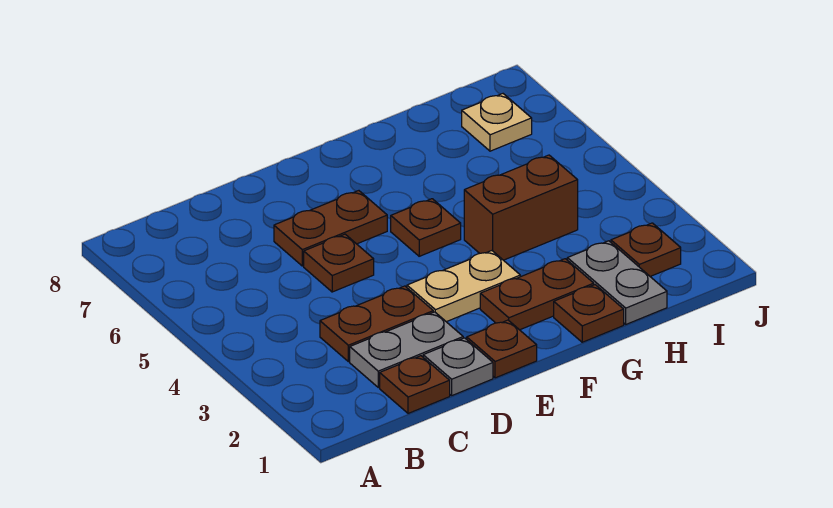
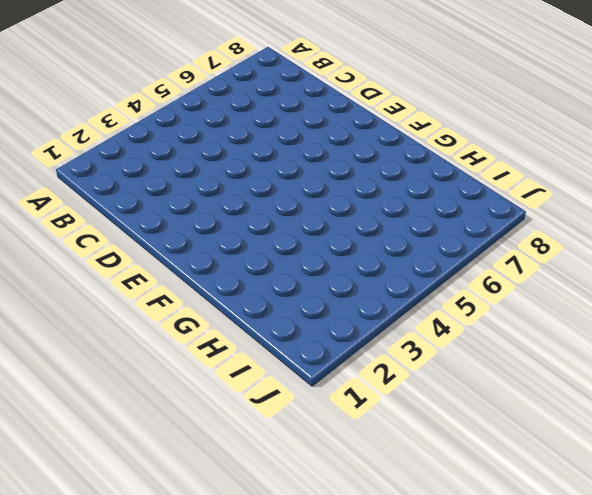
none -> brown 1x1 plate [380,356,450,413]
none -> grey 1x2 plate [350,312,463,387]
none -> brown 1x2 plate [320,286,433,362]

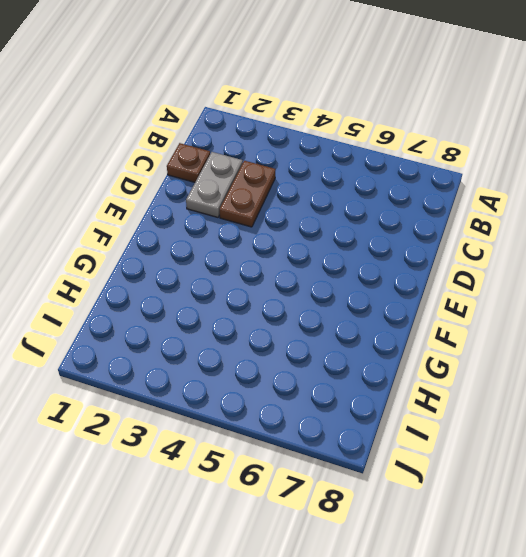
none -> grey 1x1 plate [423,338,493,395]
none -> brown 1x1 plate [304,234,374,292]
none -> brown 1x2 plate [274,191,387,266]

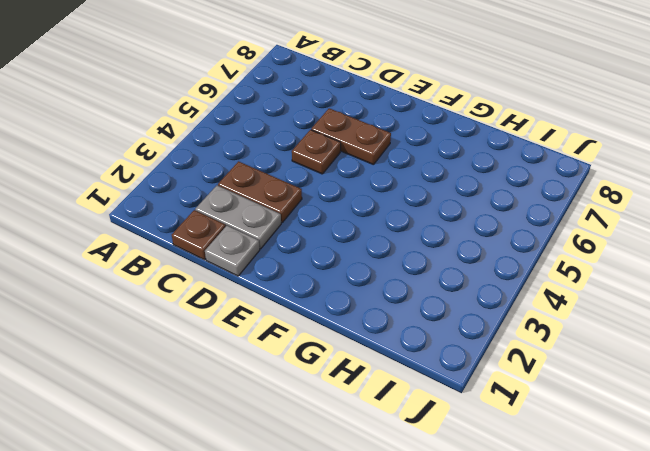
none -> brown 1x1 plate [467,320,537,378]
none -> tan 1x2 plate [407,251,520,322]
none -> brown 1x2 plate [480,259,594,330]

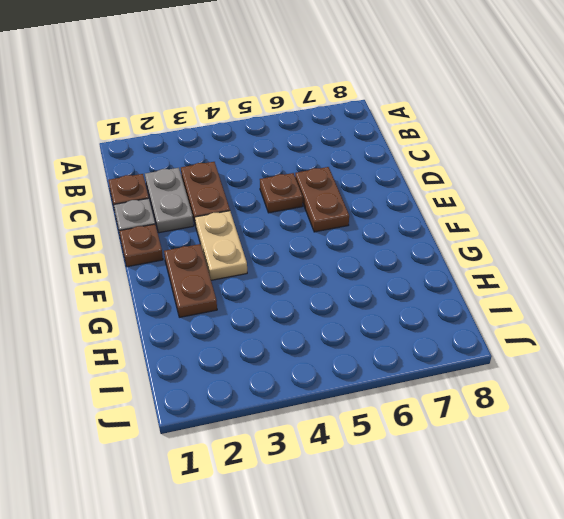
none -> brown 1x1 plate [391,199,461,256]
none -> brown 1x1 plate [554,285,624,342]
none -> brown 1x2 brick [464,155,578,260]

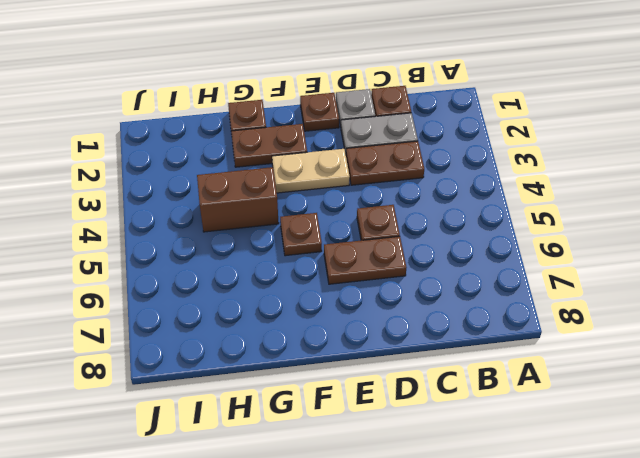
none -> grey 1x2 plate [567,241,667,324]
none -> brown 1x1 plate [611,223,681,276]
none -> tan 1x1 plate [462,94,532,151]

